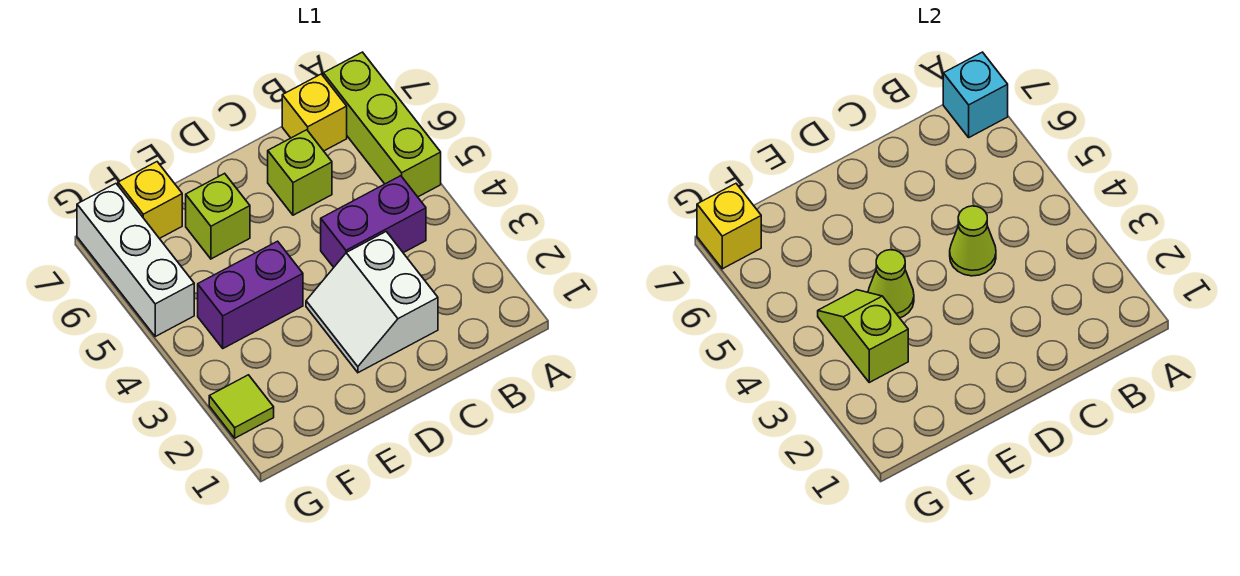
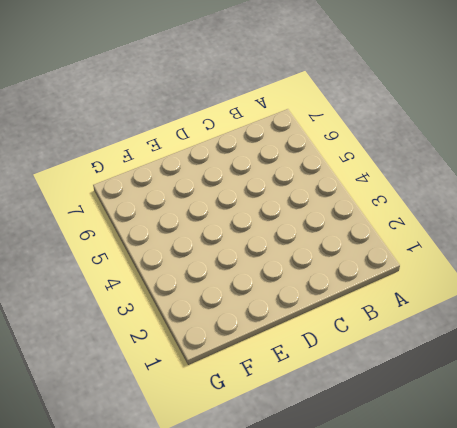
none -> lime 1x3 brick [323,52,441,197]
none -> purple 1x2 brick [321,176,426,267]
none -> yellow 1x1 brick [282,74,347,151]

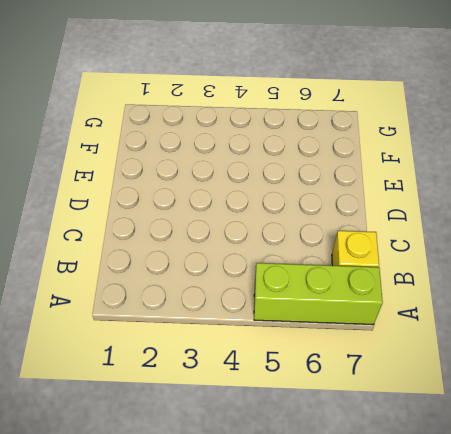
none -> purple 1x2 brick [321,176,426,267]
none -> white 2x2 slope [306,232,438,373]
none -> lime 1x1 brick [268,130,332,215]

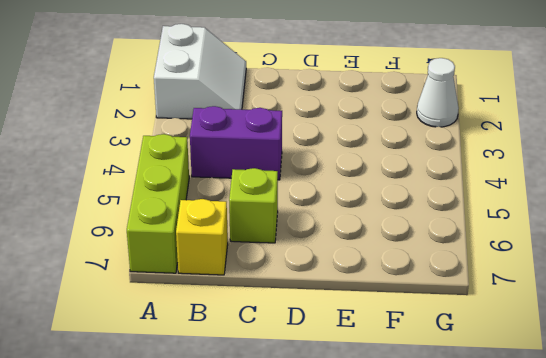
white 2x2 slope [154,24,246,119] -> white 2x2 slope moved to [306,232,438,373]
white 1x1 cone [417,58,459,127] -> lime 1x1 tile [209,375,274,438]
none -> purple 1x2 brick [198,241,303,348]
none -> lime 1x1 brick [186,173,250,259]
none -> yellow 1x1 brick [118,162,182,239]

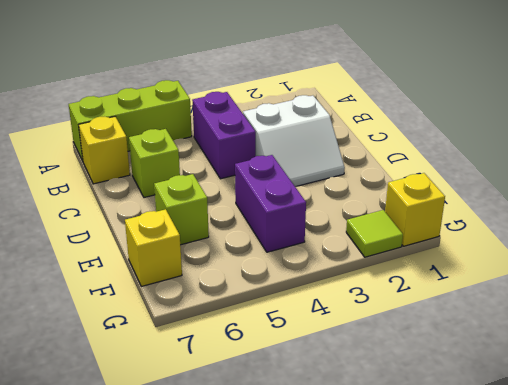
yellow 1x1 brick [385,173,445,246] -> yellow 1x1 brick moved to [697,184,761,269]
none -> white 1x3 brick [77,184,194,336]
none -> cyan 1x1 brick [943,52,1008,137]
none -> lime 1x1 cone [950,206,996,276]

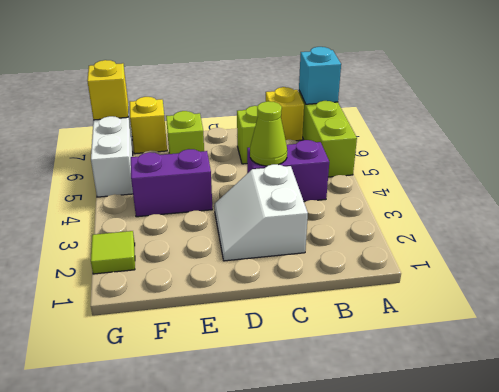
none -> lime 1x1 cone [868,250,914,318]
none -> lime 1x2 slope [818,290,908,382]

